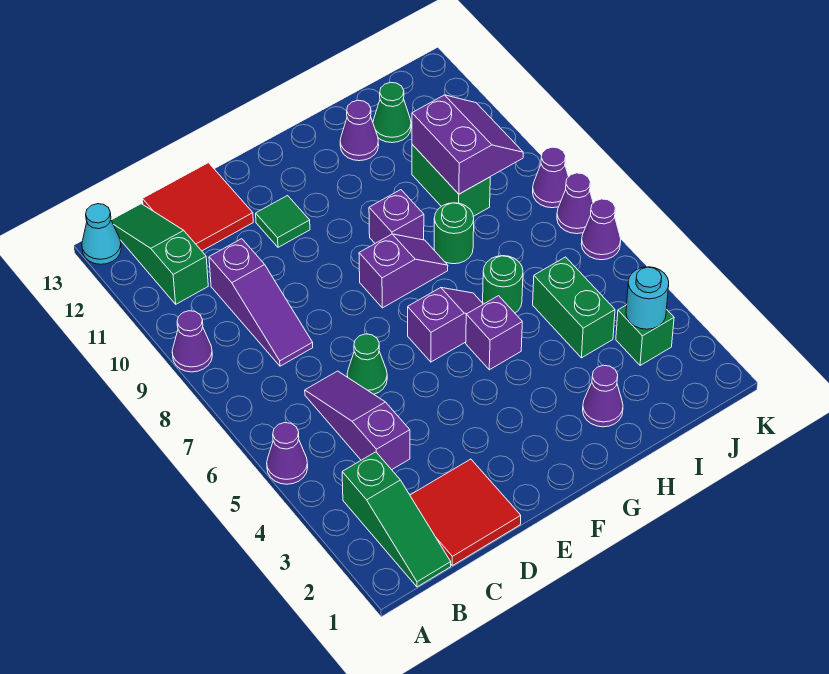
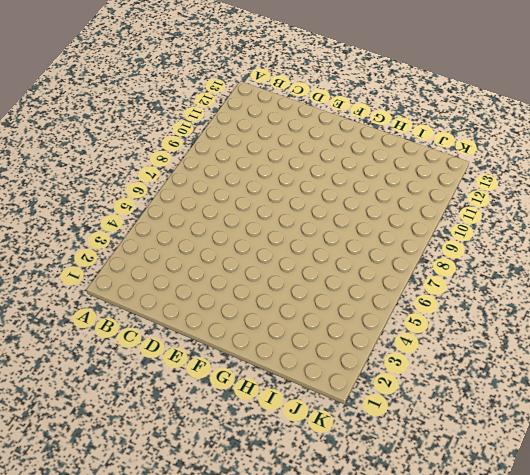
none -> purple 1x1 cone [267,423,308,484]
none -> purple 1x1 cone [172,311,212,372]
none -> cyan 1x1 cone [82,204,121,264]

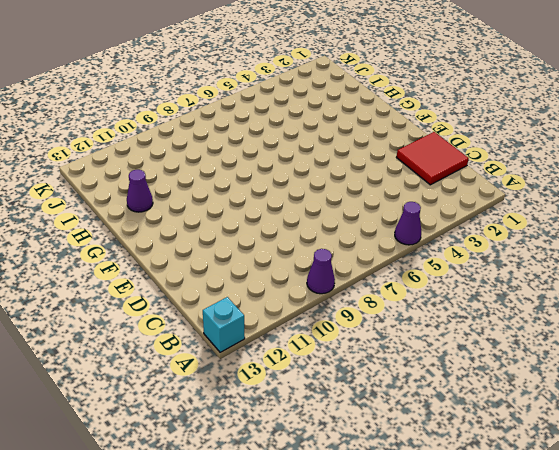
cyan 1x1 brick [203,297,245,352] -> cyan 1x1 cone [82,204,121,264]
none -> green 1x3 slope [342,452,451,587]
none -> green 1x3 slope [111,204,208,304]
none -> purple 1x3 slope [305,371,410,470]

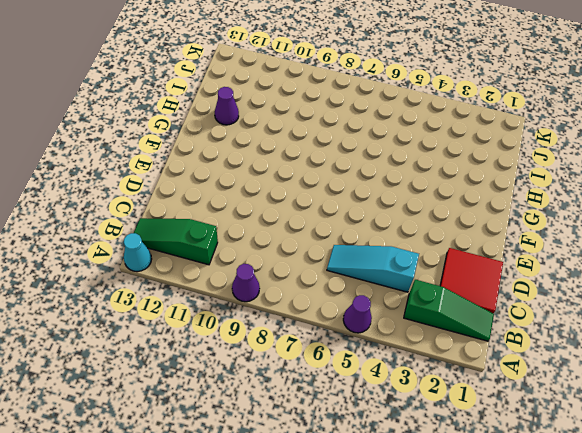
cyan 1x3 slope [327,245,419,292] -> purple 1x3 slope [305,371,410,470]
none -> purple 1x3 slope [209,239,313,366]
none -> red 2x2 tile [143,163,253,251]
none -> green 1x1 cone [347,334,387,394]

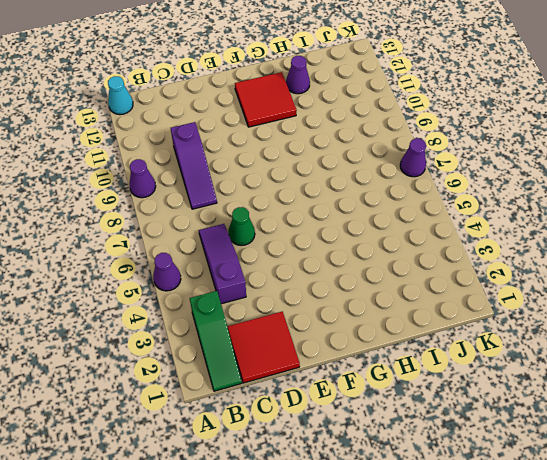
red 2x2 tile [235,72,297,127] -> red 2x2 tile moved to [143,163,253,251]
none -> green 1x3 slope [111,204,208,304]
none -> green 1x1 tile [256,196,310,247]
none -> purple 1x2 slope [408,288,483,362]

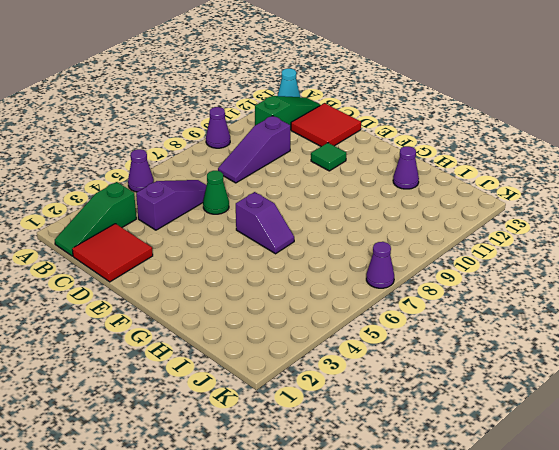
none -> purple 1x2 slope [359,234,448,308]
none -> purple 1x1 brick [466,296,522,370]
none -> purple 1x1 brick [369,190,424,243]

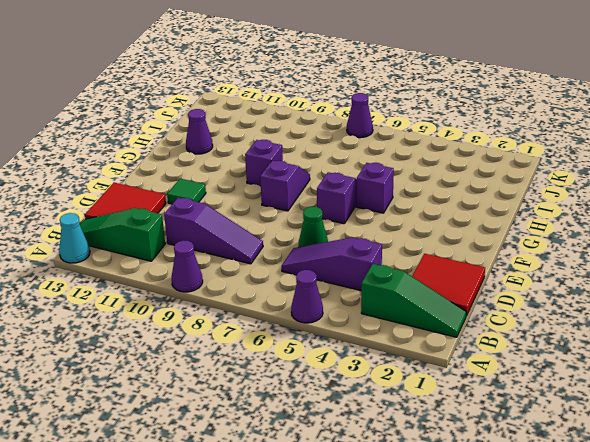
none -> purple 1x1 cone [583,365,623,427]
none -> green 1x1 round brick [483,256,523,313]
none -> green 1x1 round brick [434,203,474,264]

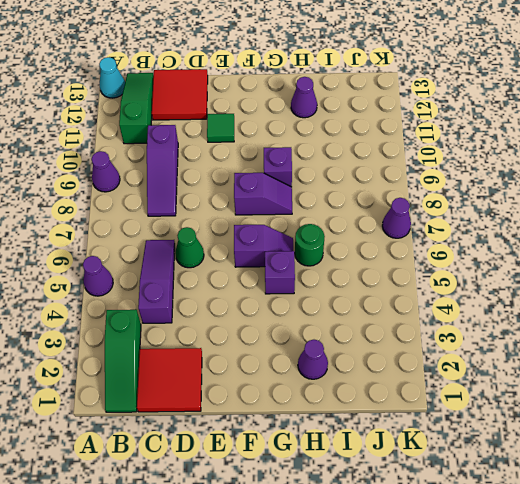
none -> green 1x1 round brick [434,203,474,264]
none -> green 1x2 brick [533,257,615,358]
none -> green 1x2 brick [412,145,490,216]

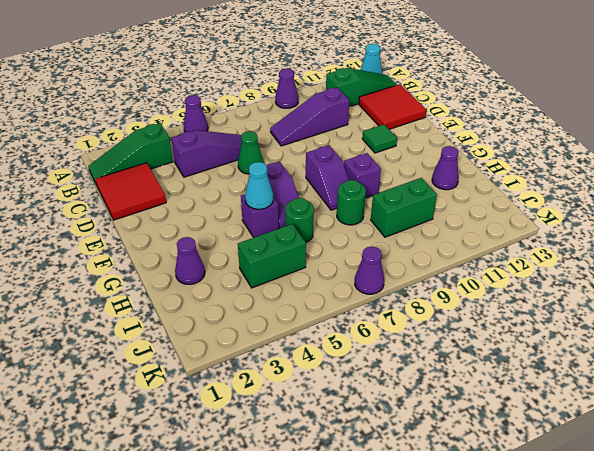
cyan 1x1 cone [245,162,273,209] -> none
none -> green 1x1 cone [373,82,411,143]
none -> green 1x1 brick [616,305,674,366]
none -> purple 1x1 cone [581,199,621,260]

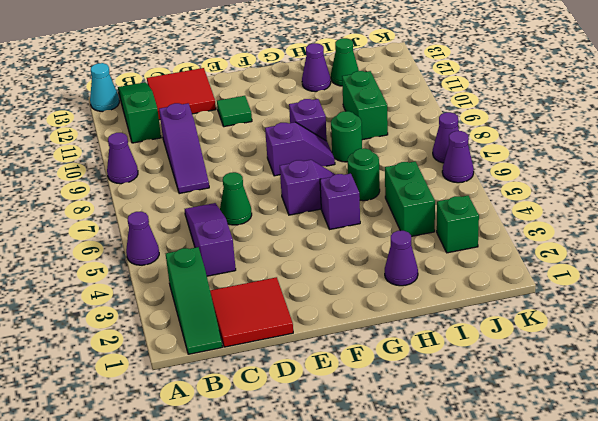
none -> purple 1x1 cone [533,147,568,208]
none -> purple 2x2 slope [412,95,523,194]
none -> cyan 1x1 round brick [626,267,669,329]

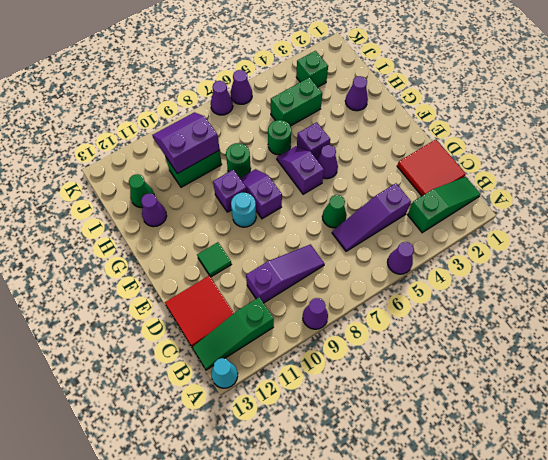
purple 1x1 cone [317,145,338,179] -> purple 1x1 cone moved to [533,147,568,208]
cyan 1x1 round brick [231,193,256,227] -> cyan 1x1 round brick moved to [626,267,669,329]

